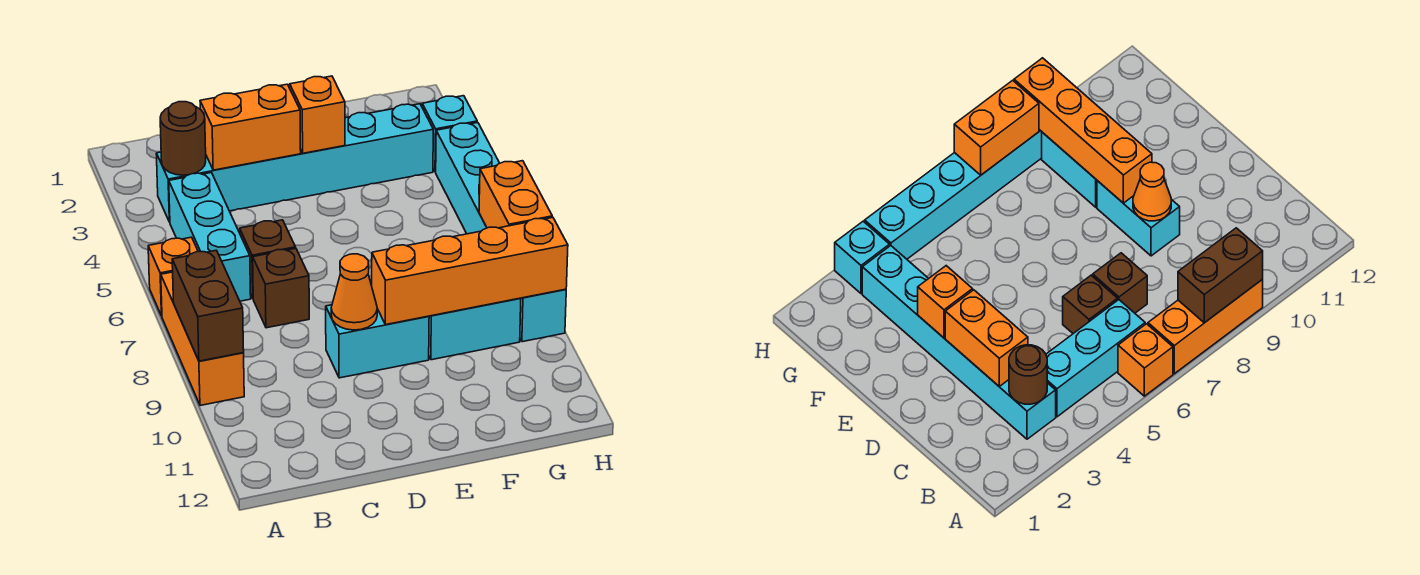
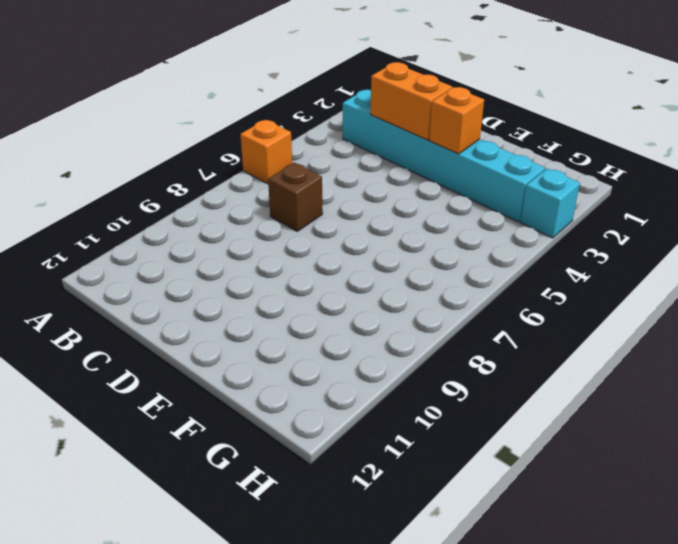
none -> orange 1x3 brick [161,272,244,406]
none -> cyan 1x3 brick [169,173,251,301]
none -> brown 1x1 brick [240,220,296,298]

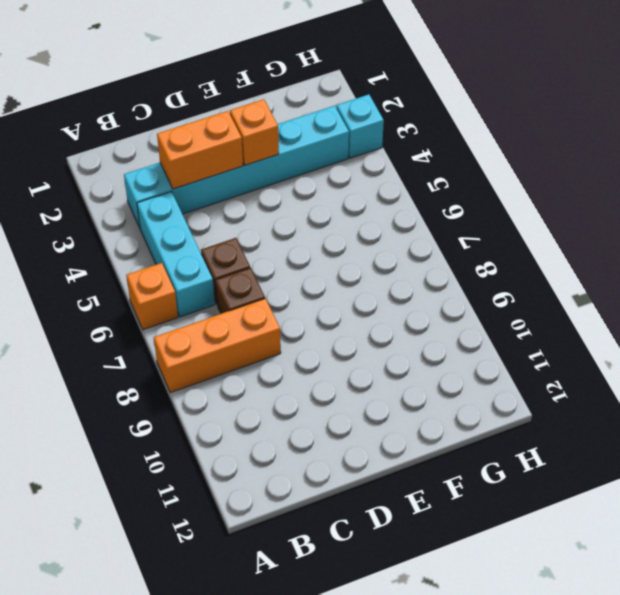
orange 1x3 brick [154,298,281,393] -> orange 1x3 brick turned to [161,272,244,406]
none -> cyan 1x2 brick [326,305,429,378]
none -> cyan 1x2 brick [429,298,521,360]
none -> cyan 1x6 brick [436,122,566,342]

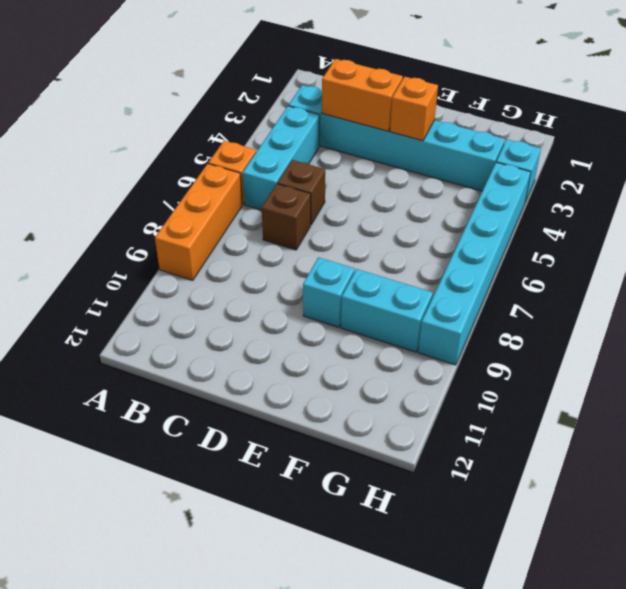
cyan 1x1 brick [303,257,355,327] -> cyan 1x2 brick [326,305,429,378]
none -> brown 1x2 brick [172,250,244,361]
none -> brown 1x1 round brick [160,102,206,175]
none -> orange 1x1 cone [331,254,377,330]

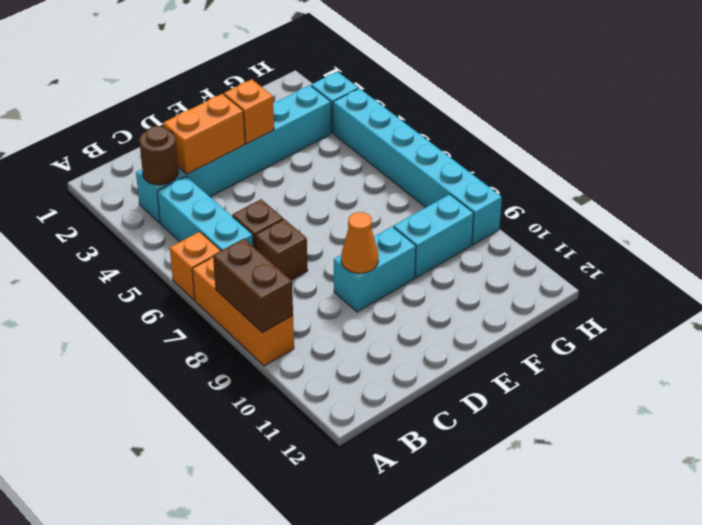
none -> orange 1x4 brick [372,217,568,325]
none -> orange 1x2 brick [479,161,552,228]

